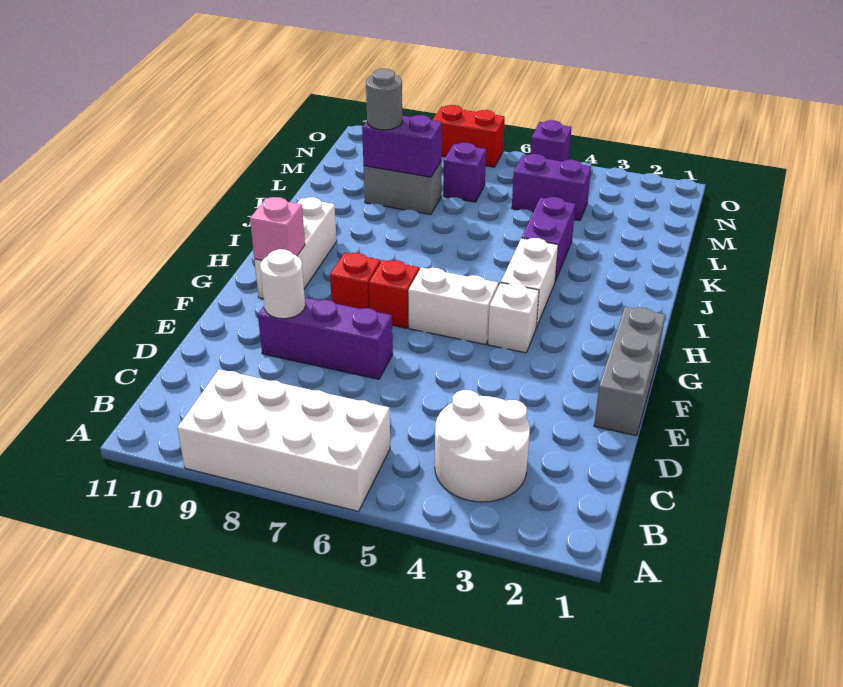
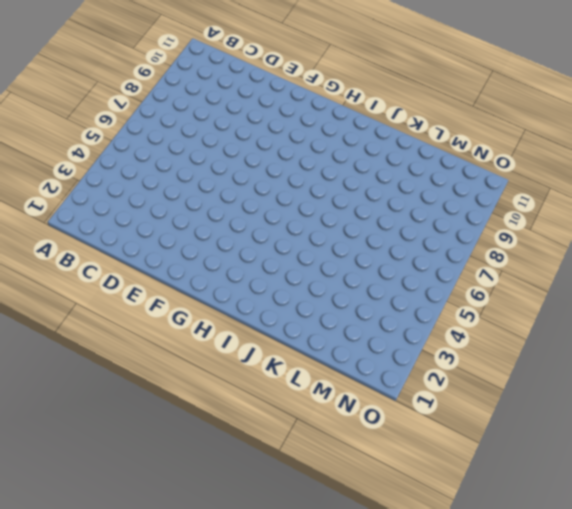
none -> white 2x4 brick [177,369,390,511]
none -> white 2x2 round brick [435,390,530,502]
none -> grey 1x3 brick [594,307,665,436]

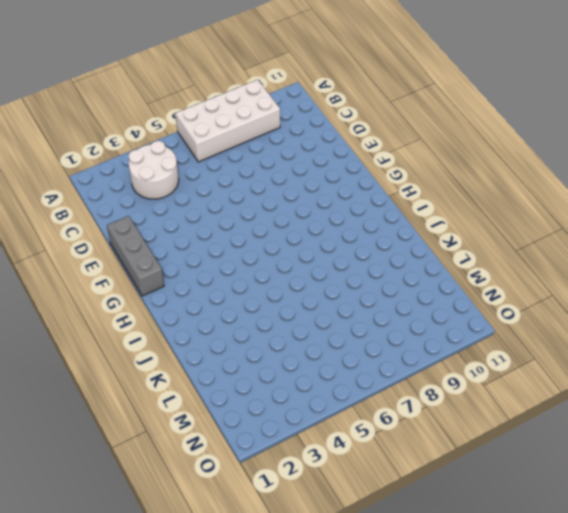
none -> purple 1x3 brick [258,297,393,379]
none -> white 1x1 brick [488,283,539,353]
none -> white 1x2 brick [408,268,498,345]

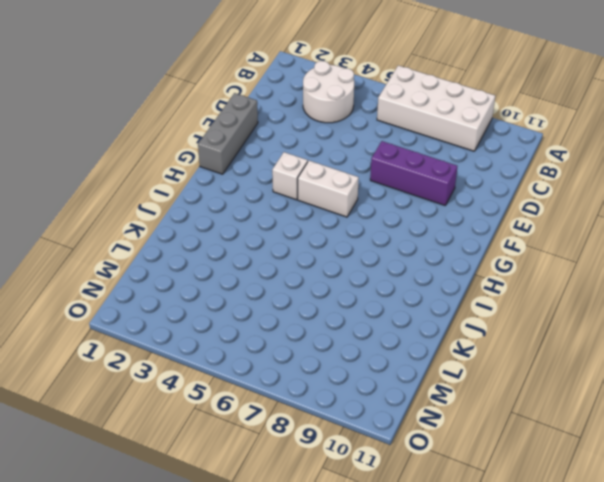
none -> red 1x1 brick [369,260,419,328]
none -> red 1x1 brick [330,253,381,309]
none -> white 1x3 brick [254,197,337,299]

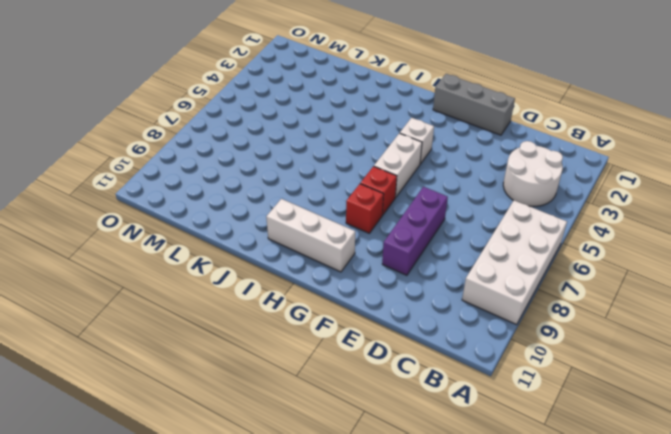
none -> white 1x2 brick [501,238,558,328]
none -> purple 1x2 brick [522,197,575,281]
none -> grey 1x2 brick [364,161,442,215]

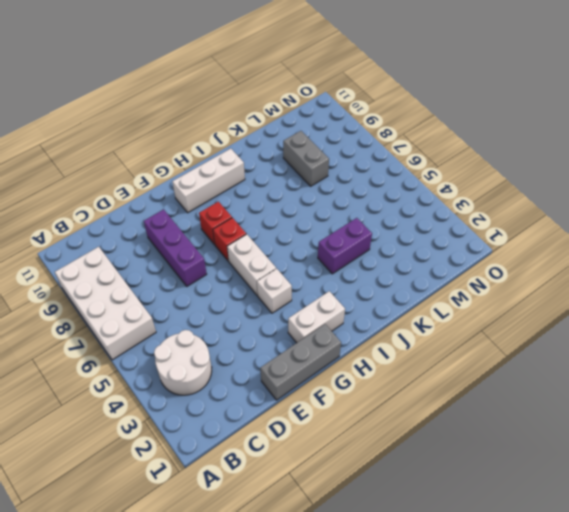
white 1x2 brick [288,291,345,343] -> white 1x2 brick moved to [501,238,558,328]
none -> purple 1x2 brick [512,154,591,221]
none -> purple 1x1 brick [443,142,486,202]
none -> purple 1x1 brick [531,120,572,161]

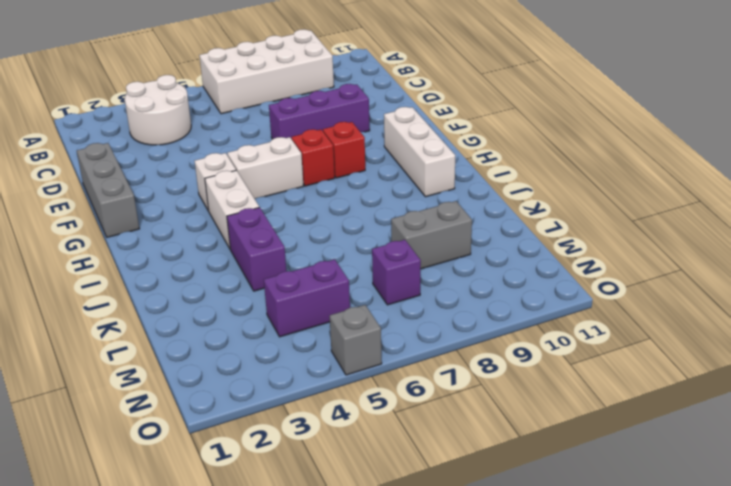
grey 1x1 brick [330,305,382,375] -> purple 1x1 brick [531,120,572,161]
none -> red 1x2 brick [433,105,505,167]
none -> white 1x1 round brick [260,249,305,319]
none -> pink 1x1 brick [250,197,305,260]

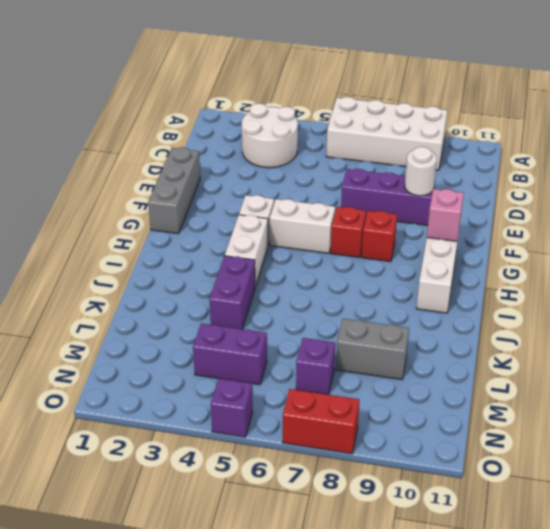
none -> purple 1x2 brick [362,115,442,177]
none -> grey 1x1 round brick [366,69,402,130]

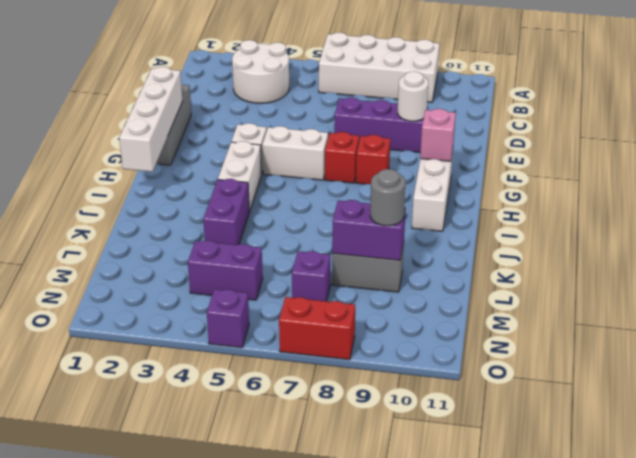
white 1x4 brick [119,67,182,172] -> none

